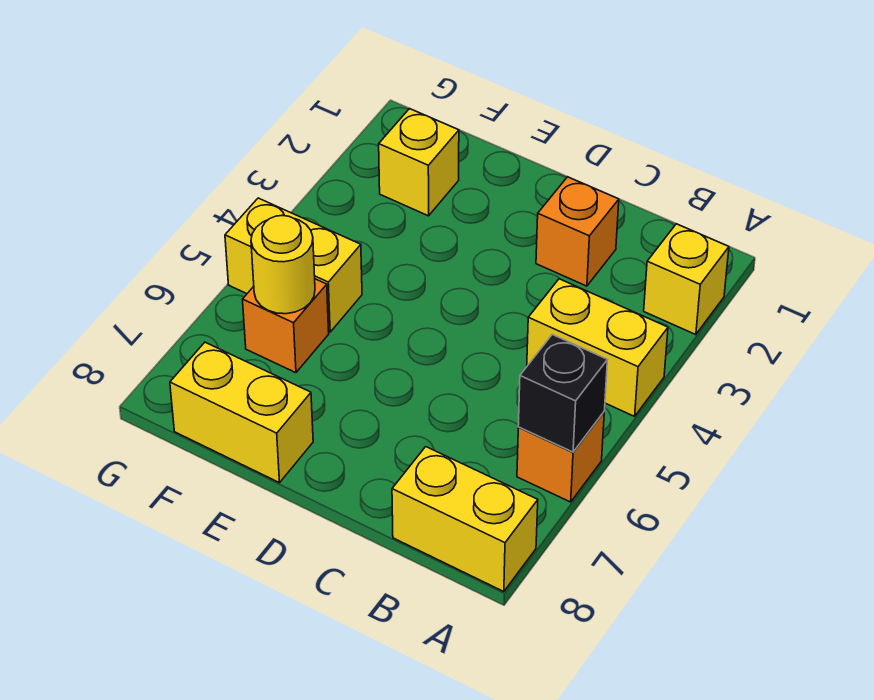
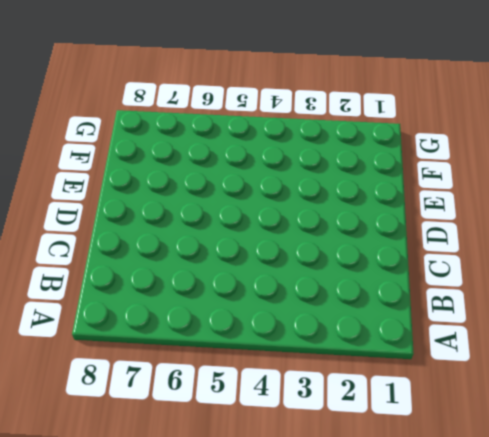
none -> yellow 1x1 brick [644,224,729,335]
none -> yellow 1x2 brick [527,279,668,416]

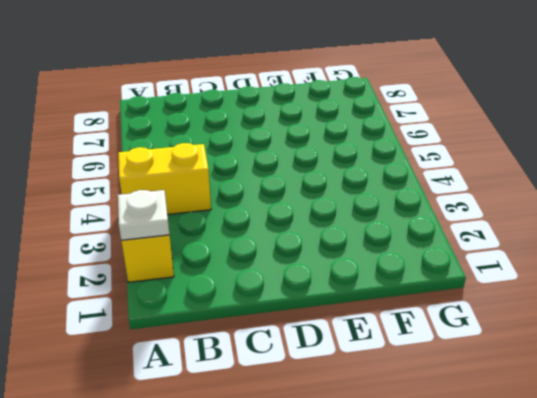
white 1x1 plate [118,190,169,241] -> none
none -> orange 1x1 brick [517,412,604,502]
none -> yellow 1x2 brick [392,447,538,592]

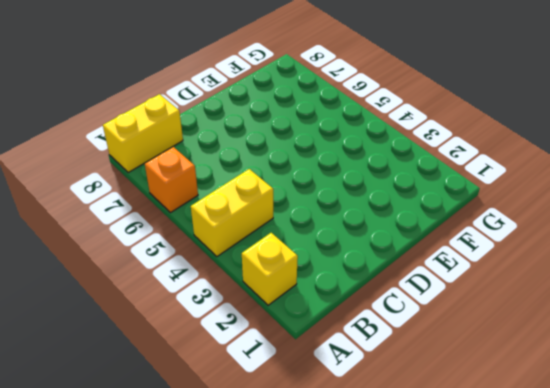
none -> orange 1x1 brick [536,177,619,286]
none -> yellow 1x2 brick [170,342,313,483]

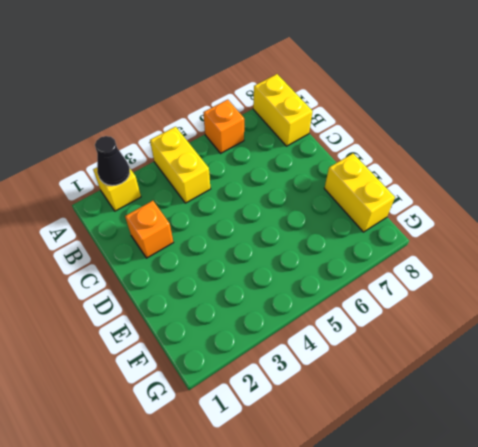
black 1x1 cone [95,136,130,186] -> none
none -> yellow 1x1 brick [379,109,459,216]
none -> yellow 1x2 brick [225,198,362,332]

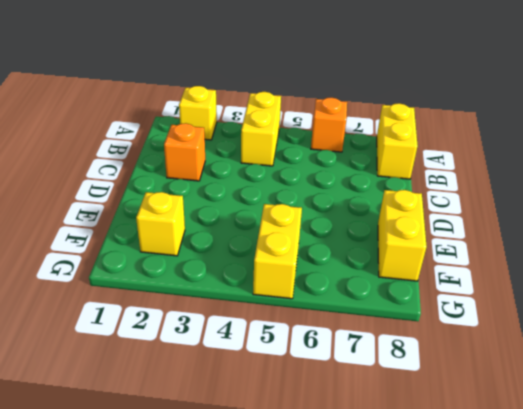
none -> orange 1x1 brick [243,279,329,373]
none -> black 1x1 brick [518,335,607,452]

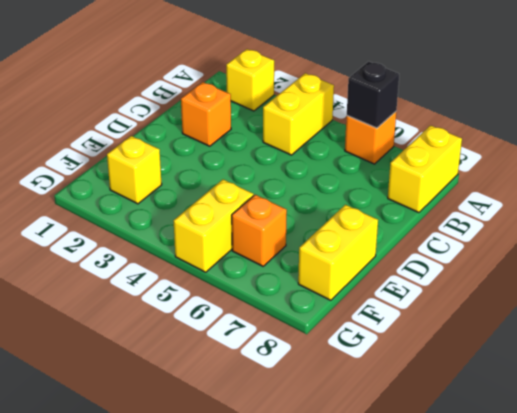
none -> yellow 1x1 round brick [251,216,315,314]

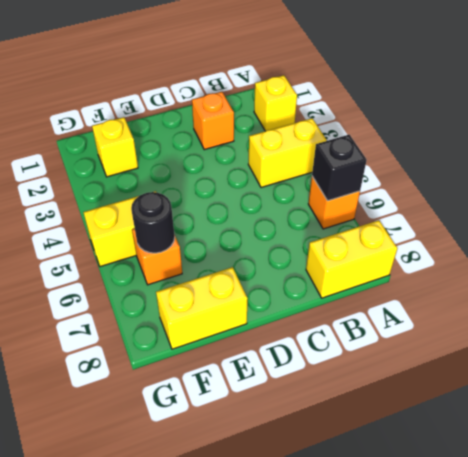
black 1x1 round brick [131,192,175,253] -> yellow 1x1 round brick [251,216,315,314]

